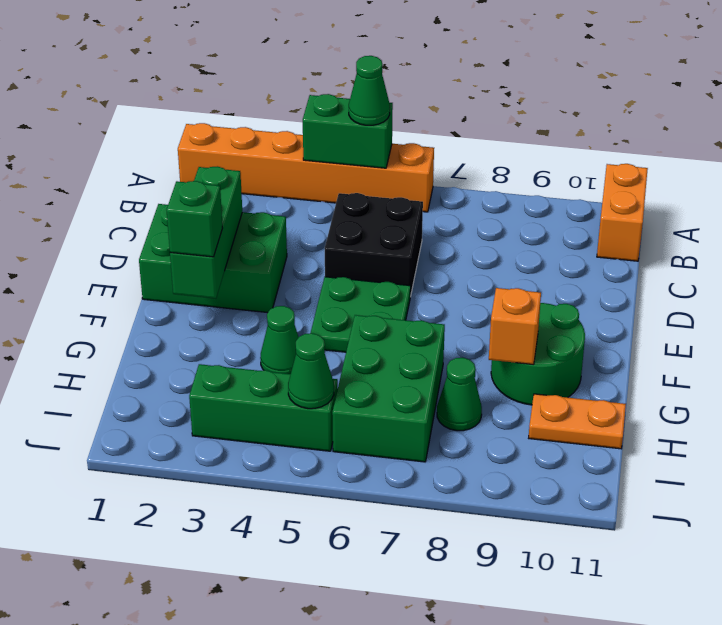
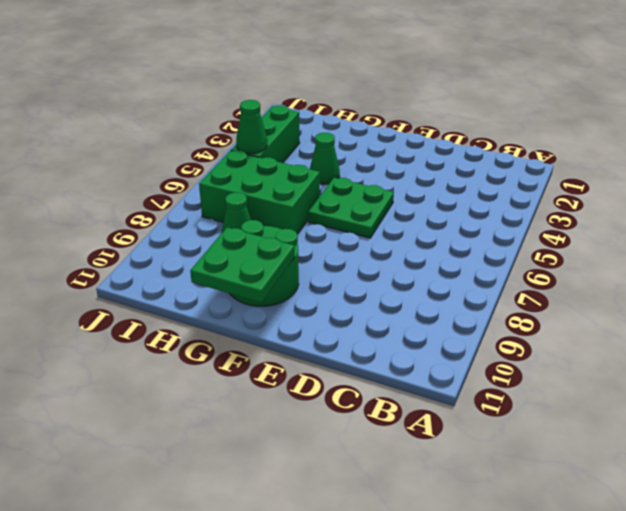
green 2x2 plate [190,228,295,303] -> none
none -> orange 1x6 brick [178,123,434,212]
none -> orange 1x2 brick [597,164,648,261]
none -> black 2x2 brick [325,193,423,297]

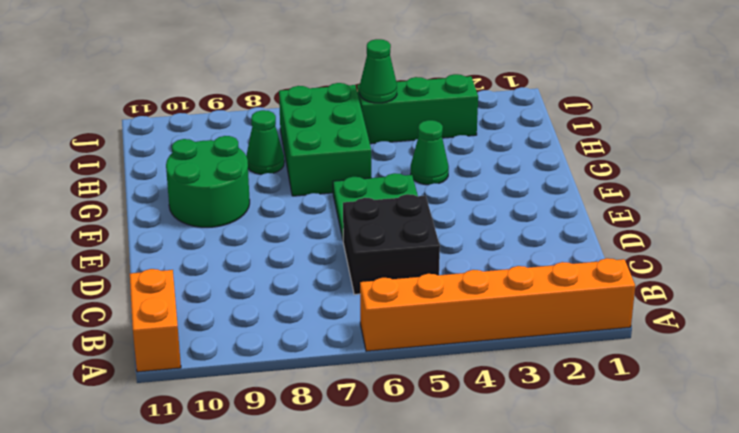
none -> green 2x3 brick [139,204,287,313]
none -> orange 1x2 plate [529,394,626,449]
none -> green 1x2 brick [303,94,393,168]

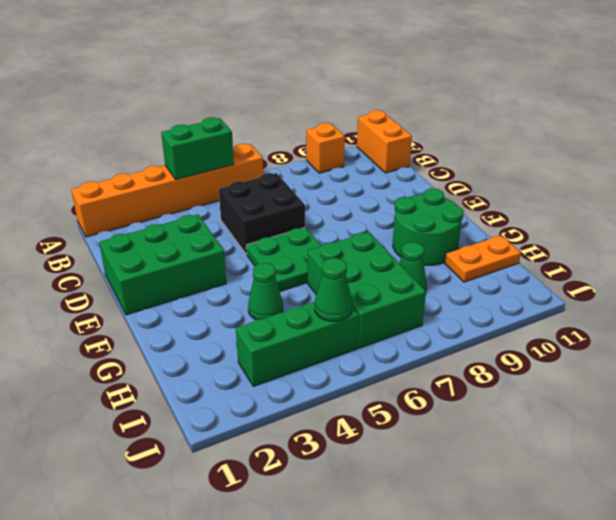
orange 1x1 brick [306,123,345,173] -> orange 1x1 brick moved to [489,288,541,365]
none -> green 1x3 brick [170,166,242,298]
none -> green 1x1 cone [349,56,390,125]
none -> green 1x1 brick [167,181,222,257]

